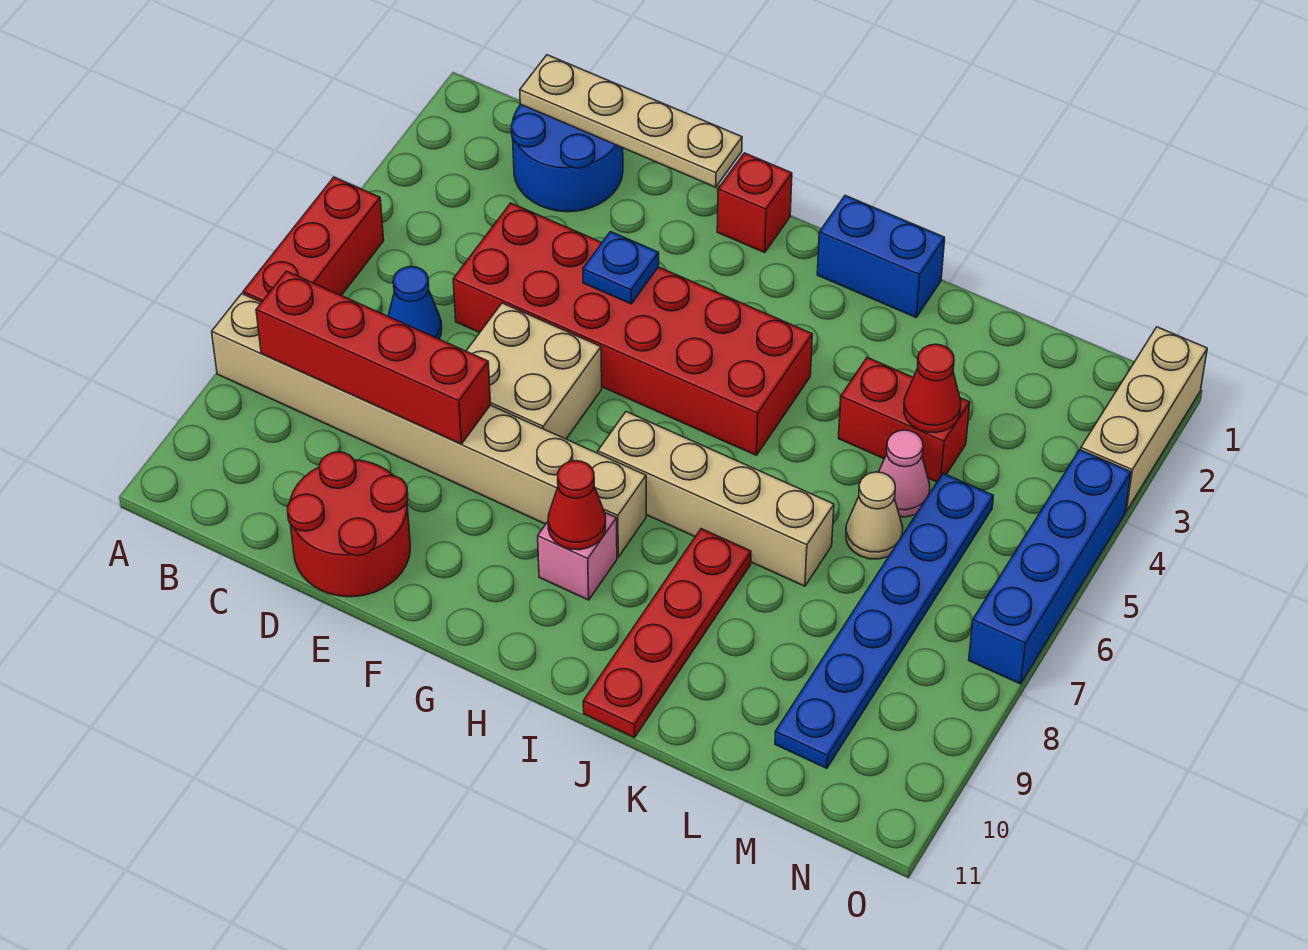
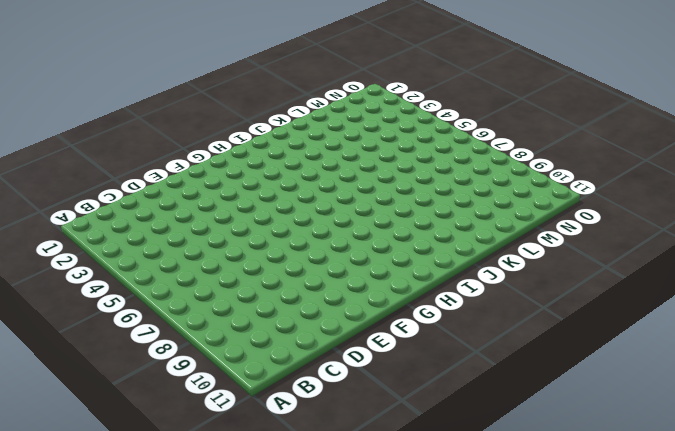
none -> red 1x3 brick [243,177,384,302]
none -> tan 1x8 brick [212,294,646,557]
none -> blue 2x2 round brick [512,105,623,212]

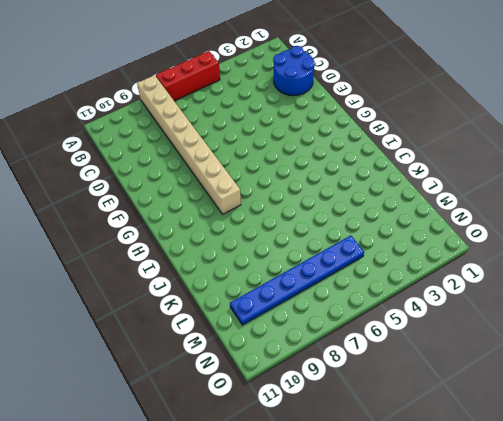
none -> blue 1x1 cone [388,267,442,339]
none -> red 2x6 brick [453,203,812,455]
none -> red 2x2 round brick [288,452,410,597]

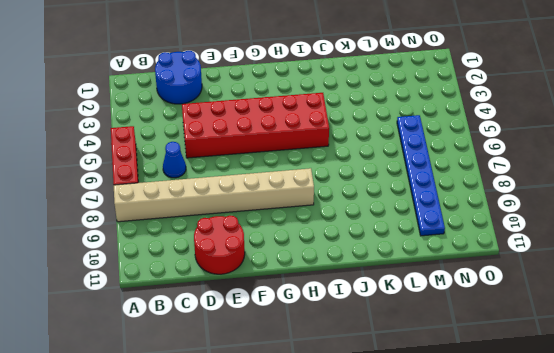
none -> tan 2x2 brick [466,303,602,439]
none -> red 1x1 brick [717,153,792,253]
none -> tan 1x4 brick [598,412,834,586]

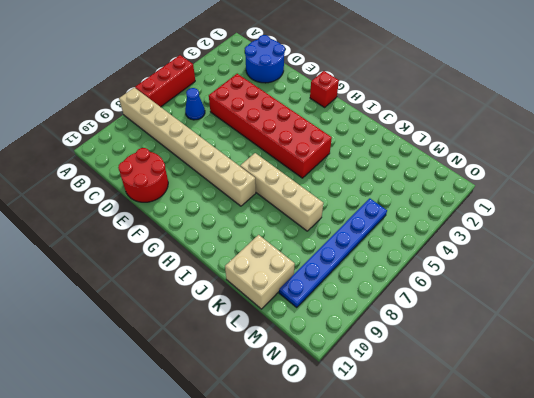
tan 2x2 brick [225,235,295,309] -> tan 2x2 brick moved to [466,303,602,439]
none -> pink 1x1 brick [538,513,617,600]
none -> blue 1x2 brick [817,195,945,317]
none -> red 1x4 plate [583,529,751,738]

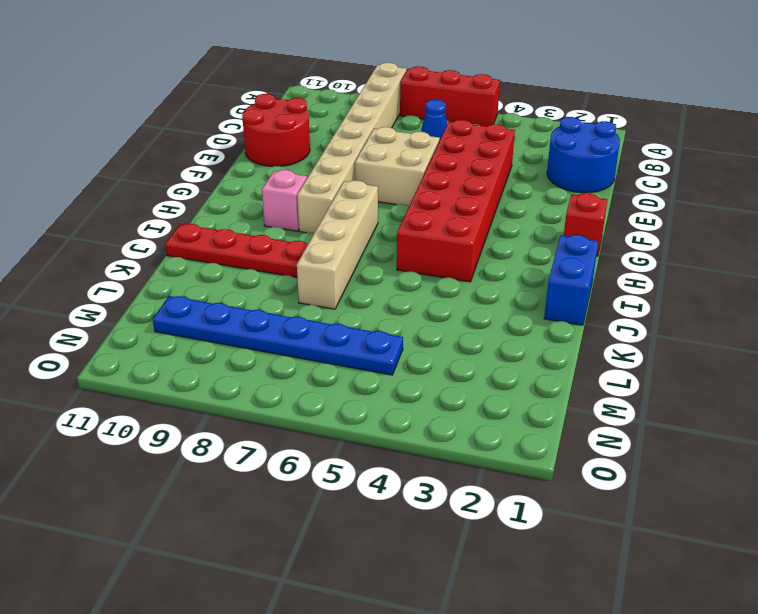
none -> red 1x2 brick [838,358,970,482]
none -> pink 1x1 cone [879,430,930,517]
none -> tan 1x1 cone [846,472,903,559]

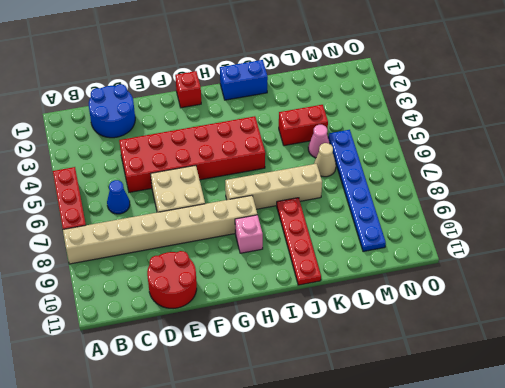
none -> tan 1x3 brick [1081,327,1207,512]
none -> blue 1x4 brick [969,450,1131,684]
none -> red 1x4 brick [256,271,491,444]

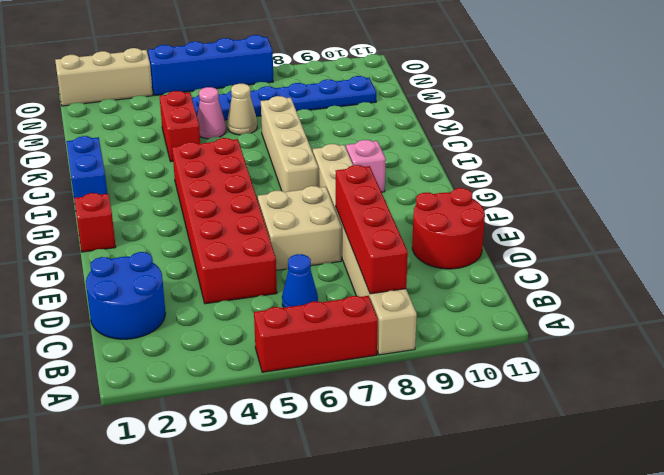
none -> red 1x4 plate [583,529,751,738]
none -> tan 1x4 plate [520,55,742,187]
none -> blue 1x1 plate [583,232,659,304]

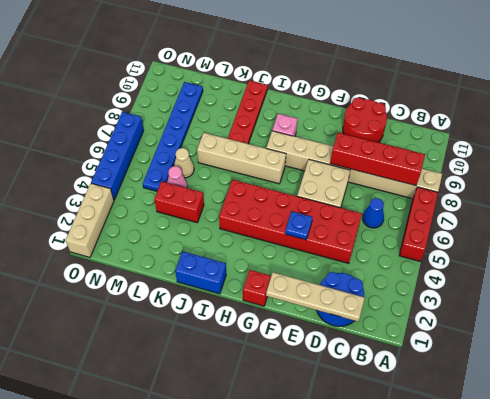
none -> red 1x1 cone [548,461,606,550]
none -> red 1x1 cone [904,344,961,433]

